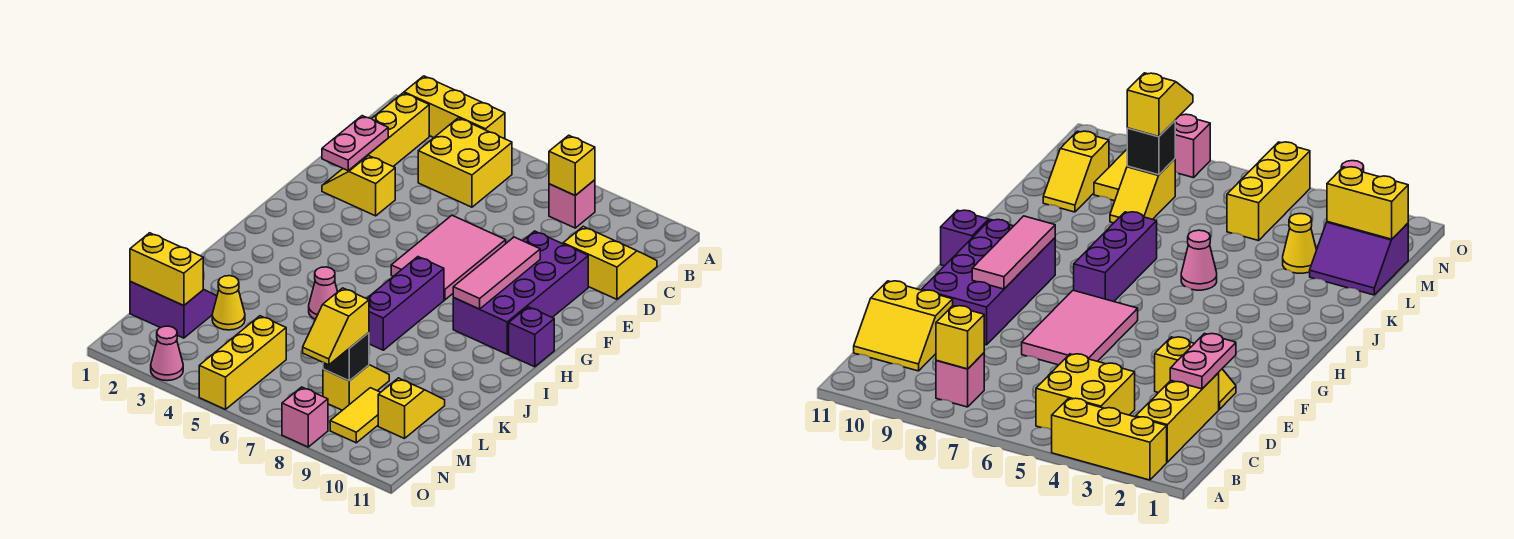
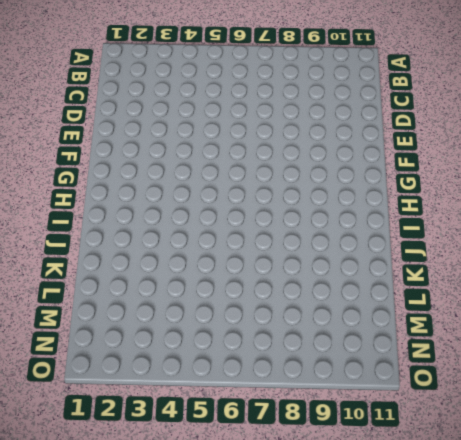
none -> yellow 1x3 brick [404,76,505,139]
none -> yellow 1x3 brick [342,93,429,169]
none -> yellow 2x2 brick [418,118,512,207]

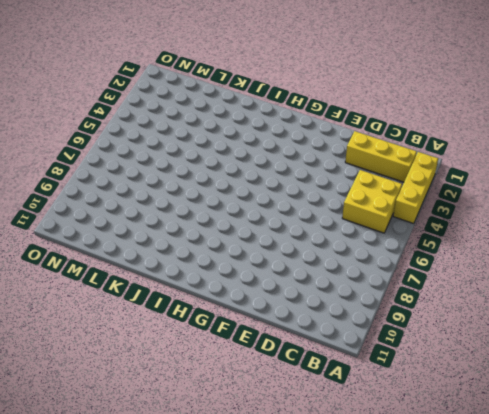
none -> pink 1x1 brick [549,180,595,228]
none -> yellow 2x2 slope [563,226,657,299]
none -> yellow 1x2 slope [322,155,395,216]

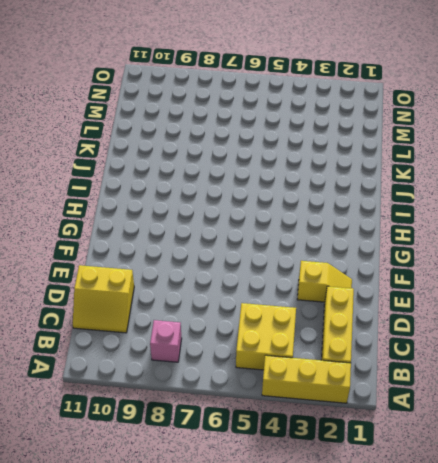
none -> pink 2x3 tile [391,215,506,300]
none -> purple 2x4 brick [453,231,588,354]
none -> purple 1x3 brick [367,257,444,350]

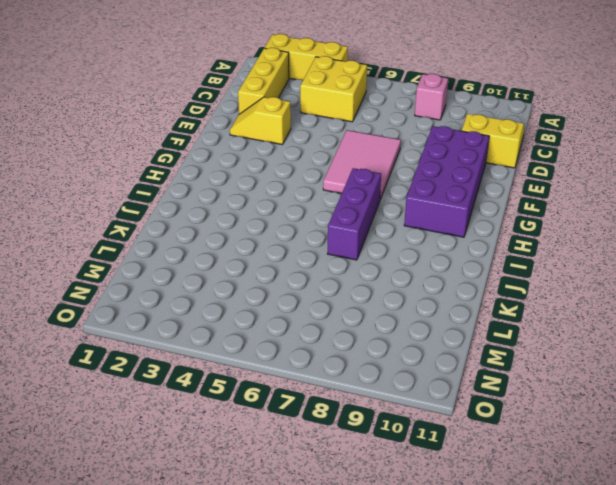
none -> purple 1x1 brick [509,307,554,367]
none -> pink 1x1 cone [309,267,338,319]
none -> purple 2x2 slope [130,282,217,338]

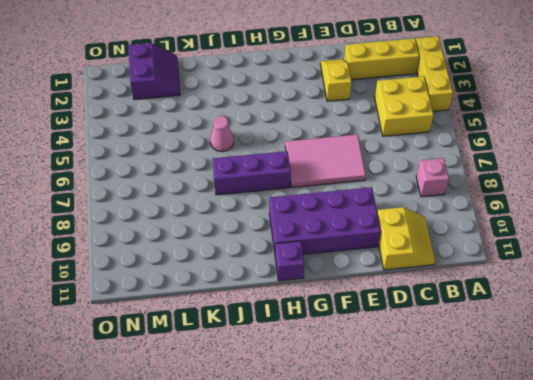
none -> yellow 1x1 cone [212,276,245,330]
none -> yellow 1x2 slope [323,365,389,410]
none -> yellow 1x2 slope [378,378,445,439]

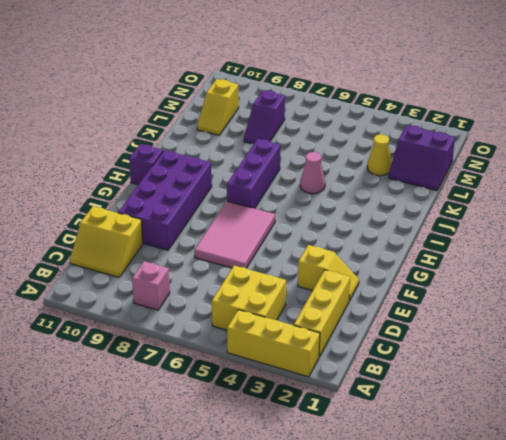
purple 1x2 slope [244,90,285,144] -> yellow 1x2 slope [323,365,389,410]
none -> yellow 1x3 brick [199,316,286,409]
none -> yellow 1x2 tile [330,388,381,443]
none -> pink 1x1 cone [151,326,183,381]

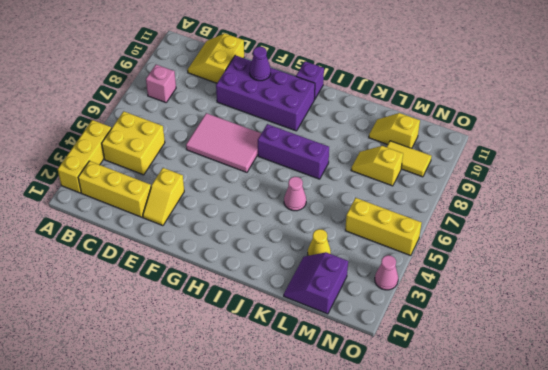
purple 1x1 cone [250,47,271,81] -> none
none -> pink 1x1 brick [282,387,328,447]
none -> yellow 1x1 brick [549,135,595,195]
none -> pink 1x2 plate [322,116,388,171]

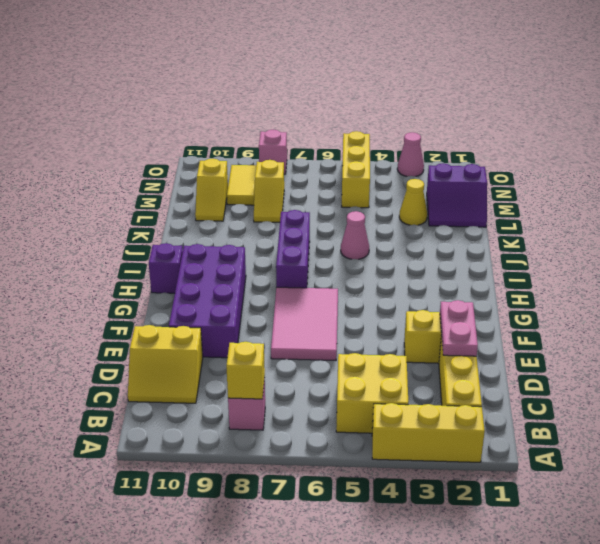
none -> pink 1x3 tile [453,237,540,309]
none -> yellow 1x2 brick [130,233,203,306]
none -> black 1x1 brick [323,333,369,381]

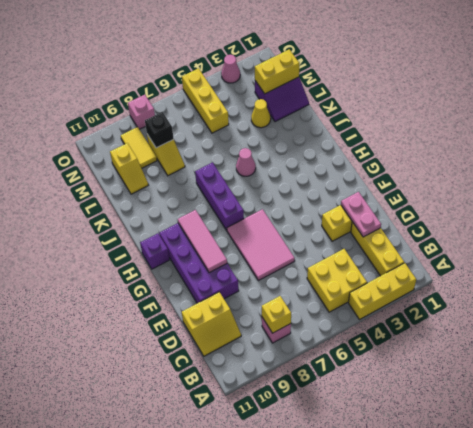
none -> yellow 1x2 slope [303,288,369,365]

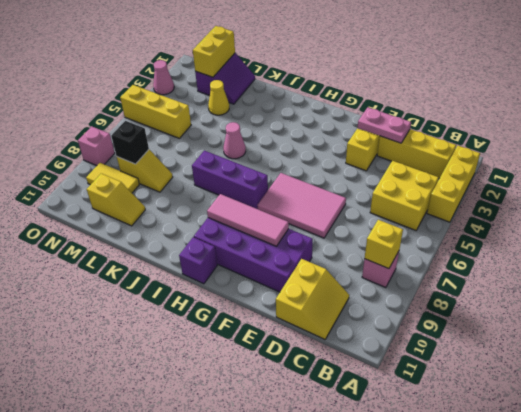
none -> yellow 1x2 slope [303,288,369,365]

